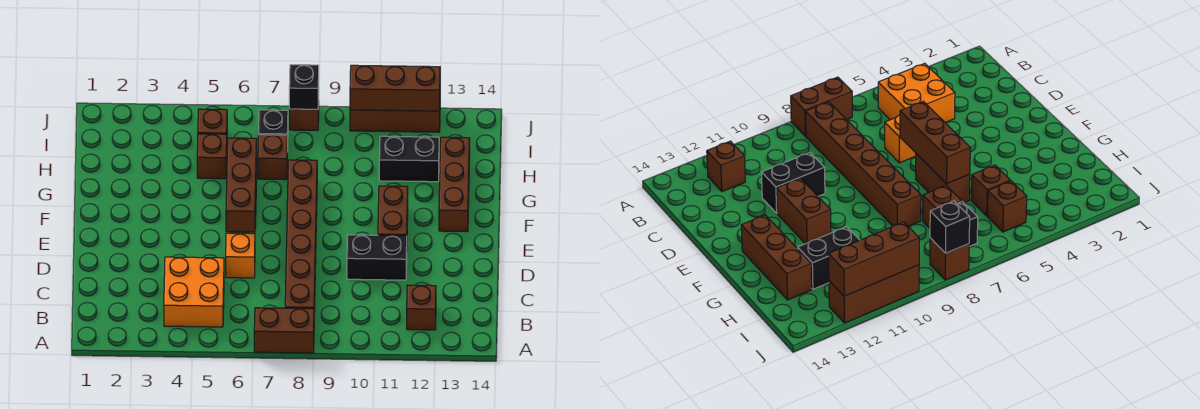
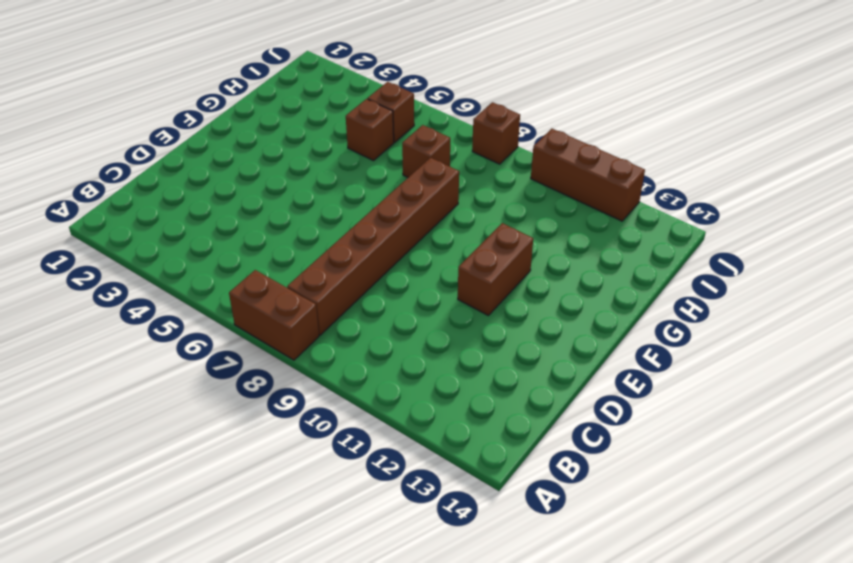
none -> orange 2x2 brick [164,257,224,327]
none -> brown 1x1 brick [407,285,436,330]
none -> orange 1x1 brick [226,233,255,278]

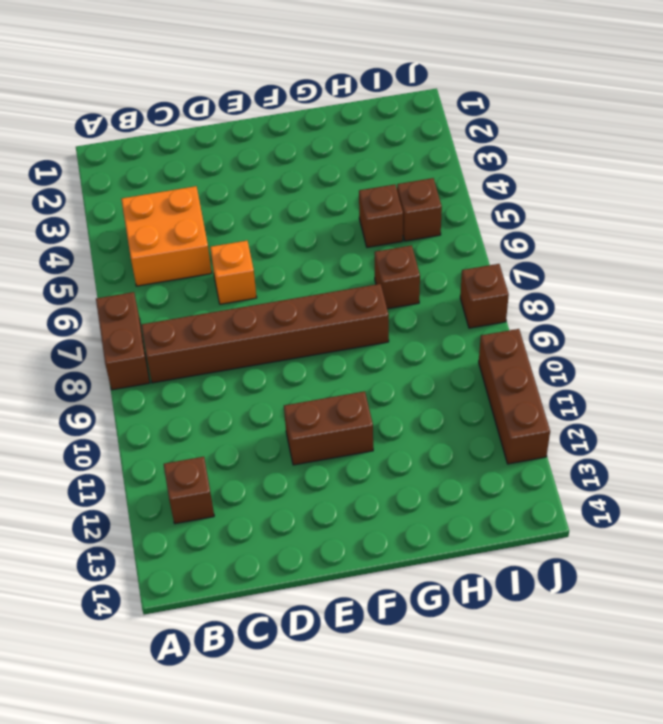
none -> black 1x2 brick [347,235,407,280]
none -> brown 1x2 brick [916,154,970,203]
none -> brown 1x3 brick [439,137,470,232]

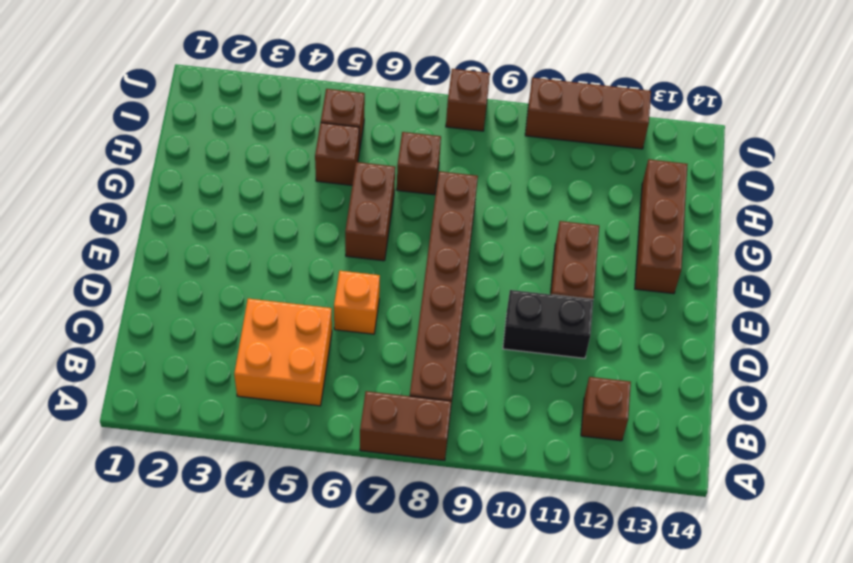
none -> black 1x2 brick [379,136,439,182]
none -> black 1x1 brick [259,110,288,152]
none -> brown 1x3 brick [226,138,257,232]

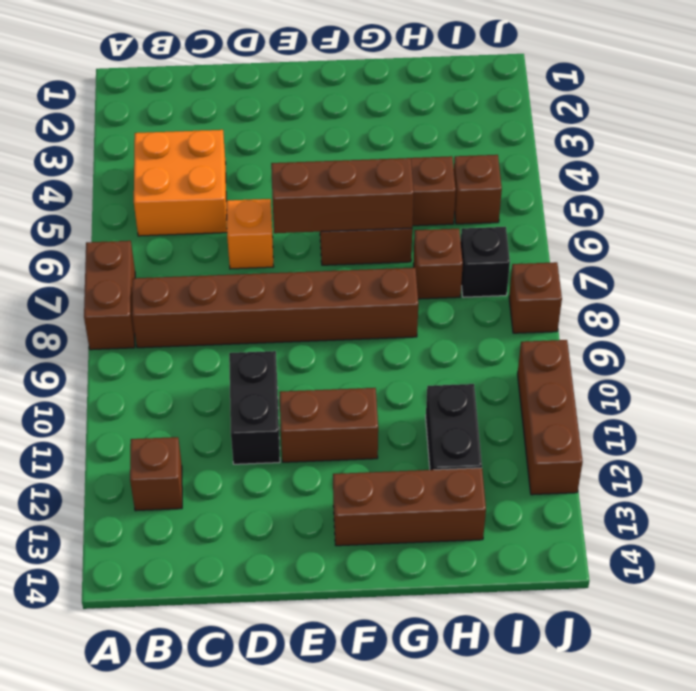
none -> black 1x1 brick [289,65,319,109]
none -> brown 1x3 brick [350,65,440,111]

